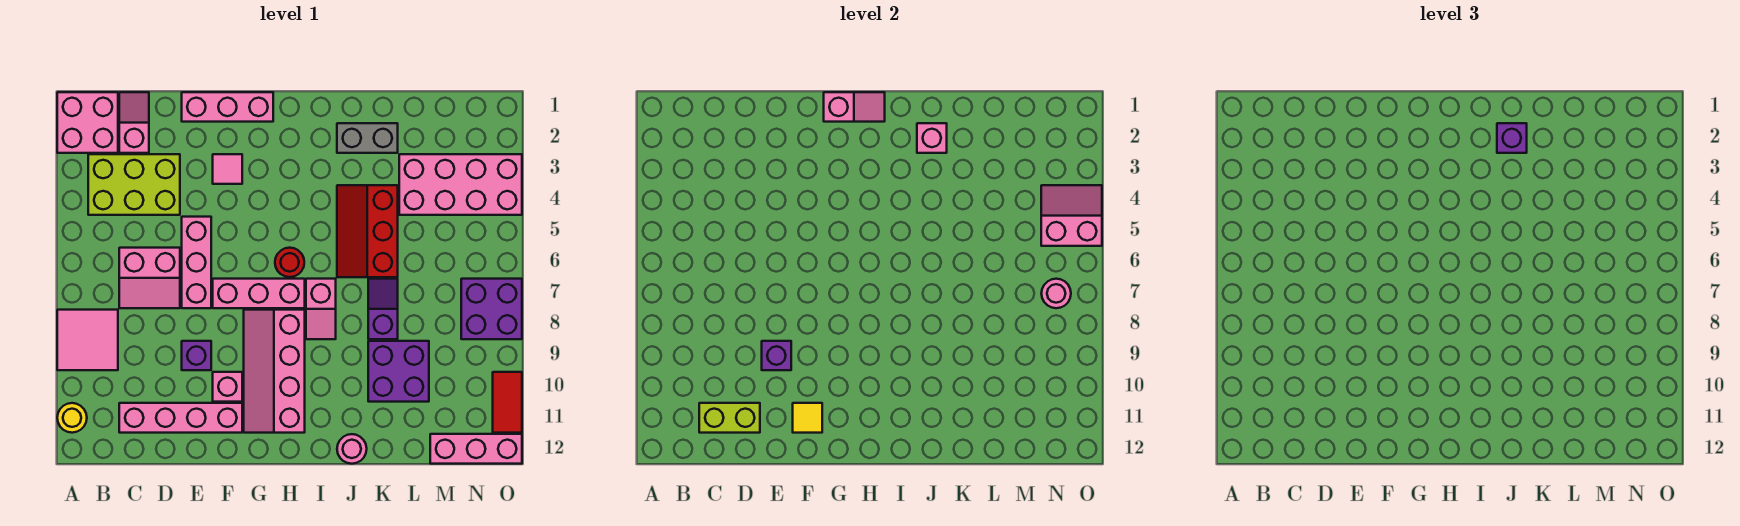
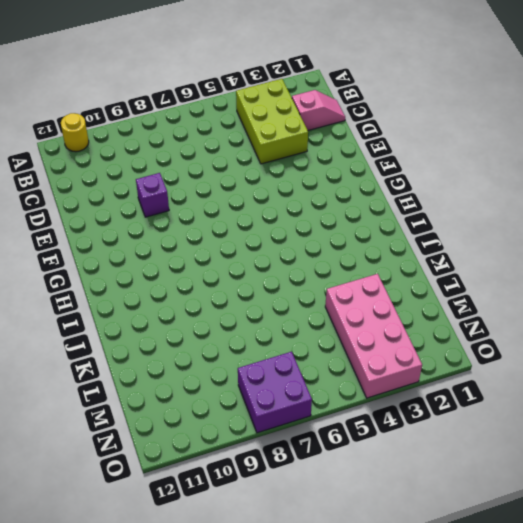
none -> pink 2x2 brick [57,92,118,153]
none -> pink 2x2 tile [57,310,118,370]
none -> pink 2x2 slope [119,248,180,308]
none -> pink 1x4 brick [119,403,242,433]

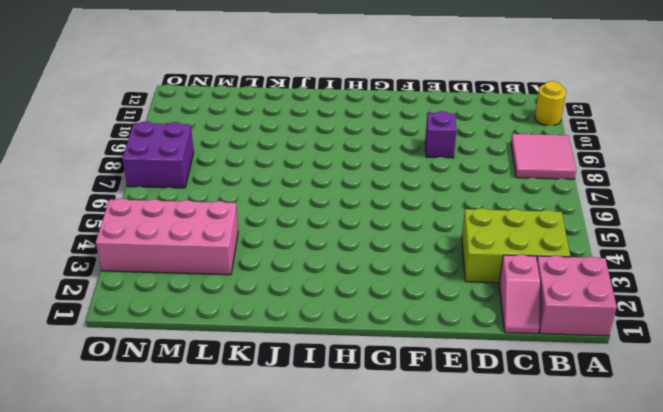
none -> pink 2x2 slope [119,248,180,308]
none -> pink 1x4 brick [119,403,242,433]
none -> pink 1x3 brick [182,92,273,122]
none -> pink 1x3 brick [182,217,211,308]

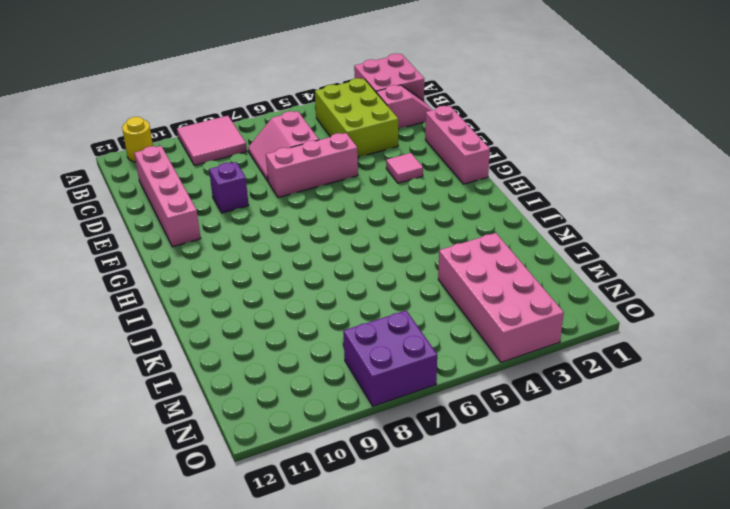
none -> pink 1x3 brick [213,279,305,308]
none -> pink 1x1 brick [213,372,242,402]
none -> pink 2x4 slope [244,310,305,433]
none -> red 1x1 round brick [275,248,304,277]

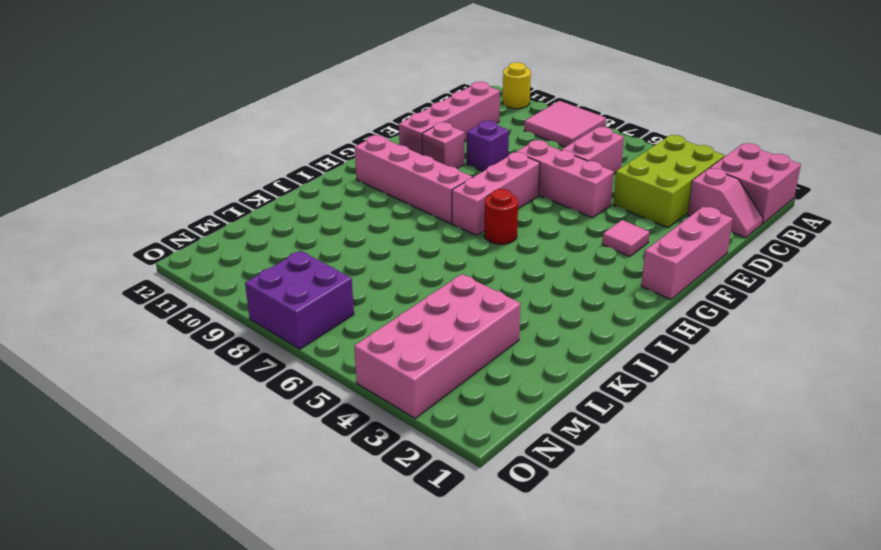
none -> pink 1x2 slope [306,279,336,339]
none -> grey 1x2 brick [337,123,398,153]
none -> red 2x3 slope [337,185,398,277]
none -> pink 1x1 round brick [337,434,367,464]

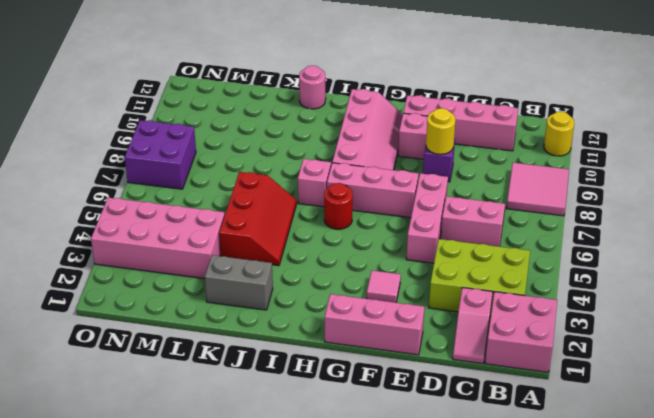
yellow 1x1 round brick [426,108,455,154] -> purple 1x1 brick [762,341,791,370]
none -> purple 1x2 slope [368,279,398,339]
none -> purple 2x2 brick [368,341,429,402]
none -> pink 1x3 brick [430,434,522,464]
none -> red 1x2 tile [493,372,522,433]

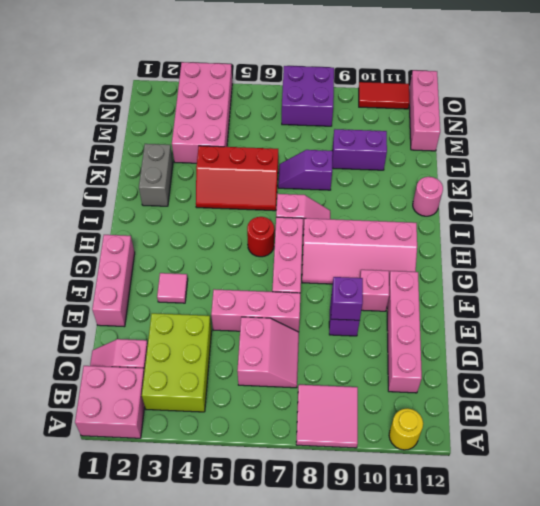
purple 1x2 brick [332,129,387,170] -> purple 2x2 brick [368,341,429,402]
none -> lime 1x2 brick [699,403,760,433]
none -> yellow 1x1 tile [793,403,822,433]
none -> pink 1x2 slope [824,92,885,122]
none -> pink 1x1 brick [917,123,947,153]

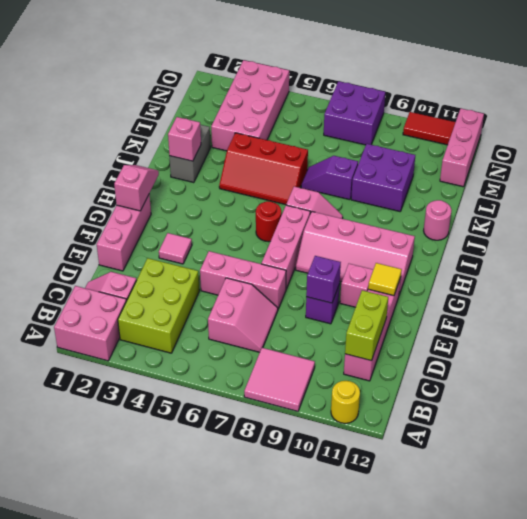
none -> pink 2x2 slope [1041,185,1102,246]
none -> pink 1x1 round brick [1041,279,1071,308]
none -> purple 1x1 brick [1497,123,1527,153]

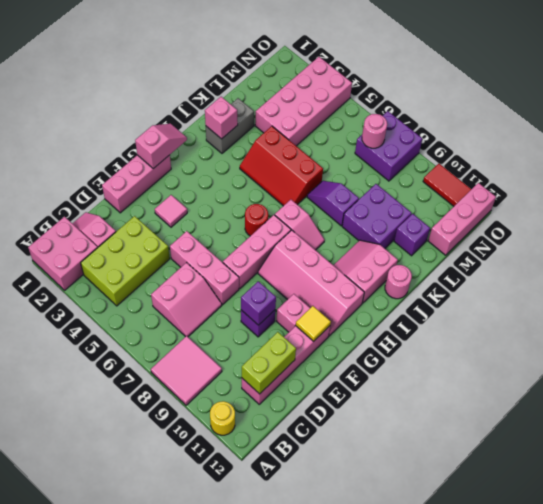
pink 2x2 slope [333,240,398,303] -> pink 2x2 slope moved to [1041,185,1102,246]
purple 1x1 brick [394,214,430,256] -> purple 1x1 brick moved to [1497,123,1527,153]

